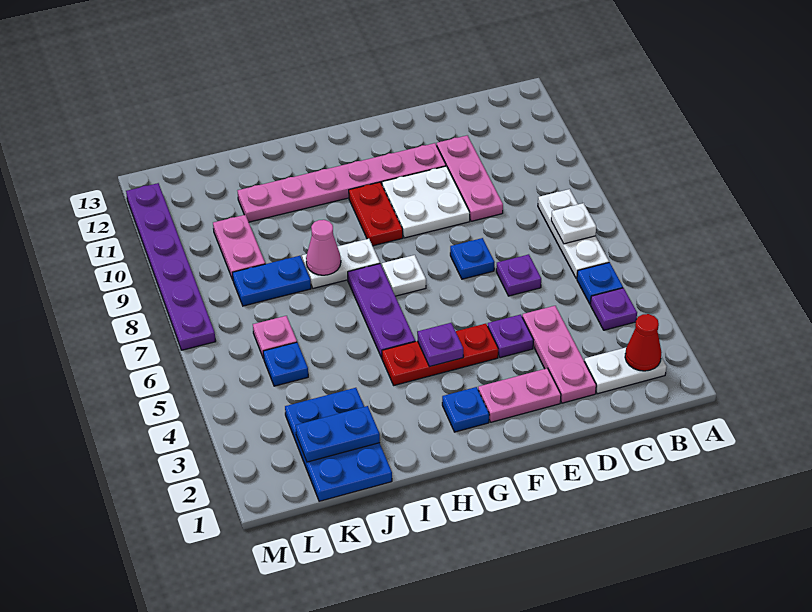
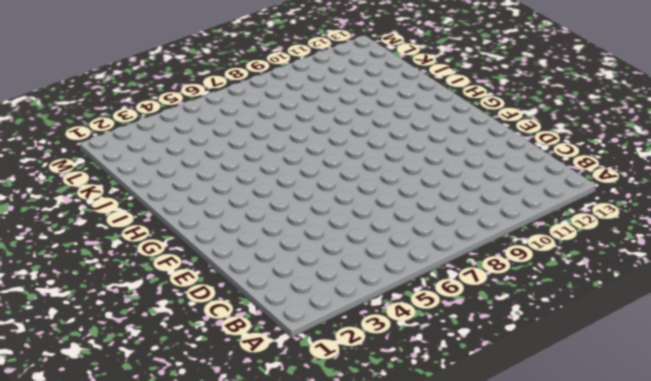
none -> white 1x2 plate [584,347,667,394]
none -> purple 1x1 plate [590,288,637,330]
none -> blue 1x1 plate [577,262,623,304]

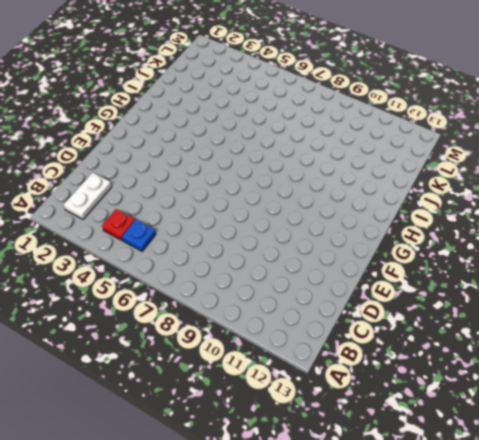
red 1x1 plate [102,209,135,240] -> purple 1x1 plate [590,288,637,330]
none -> white 1x3 plate [538,189,609,279]
none -> pink 1x3 plate [522,306,596,403]
none -> purple 1x1 plate [496,254,541,296]

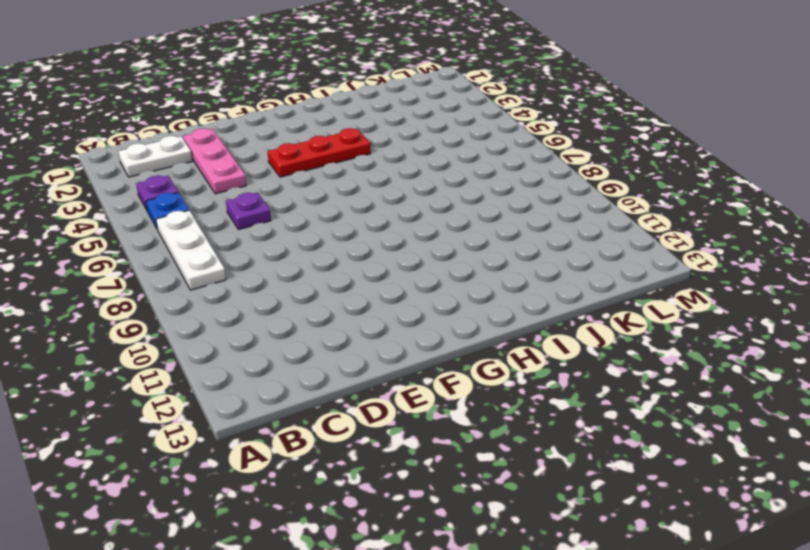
none -> pink 1x3 plate [437,135,503,221]
none -> pink 1x2 plate [478,368,561,422]
none -> purple 1x1 plate [488,315,533,358]

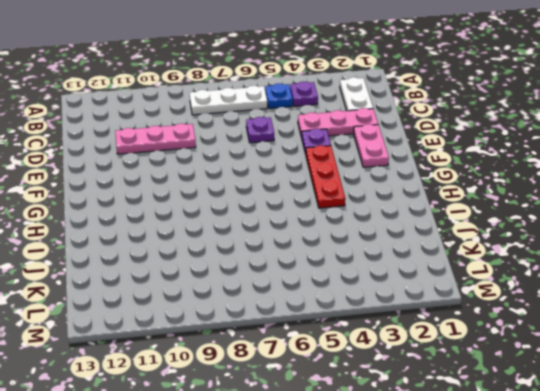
none -> blue 1x1 plate [450,238,494,279]
none -> white 2x2 plate [382,166,470,238]
none -> pink 1x6 plate [238,143,446,222]

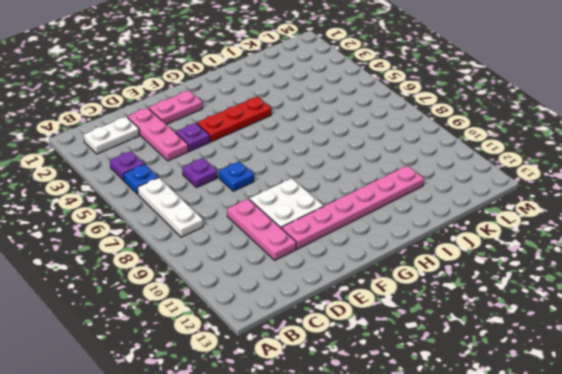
none -> blue 1x1 plate [442,387,489,432]
none -> white 1x1 plate [382,255,426,296]
none -> red 1x2 plate [349,182,403,246]

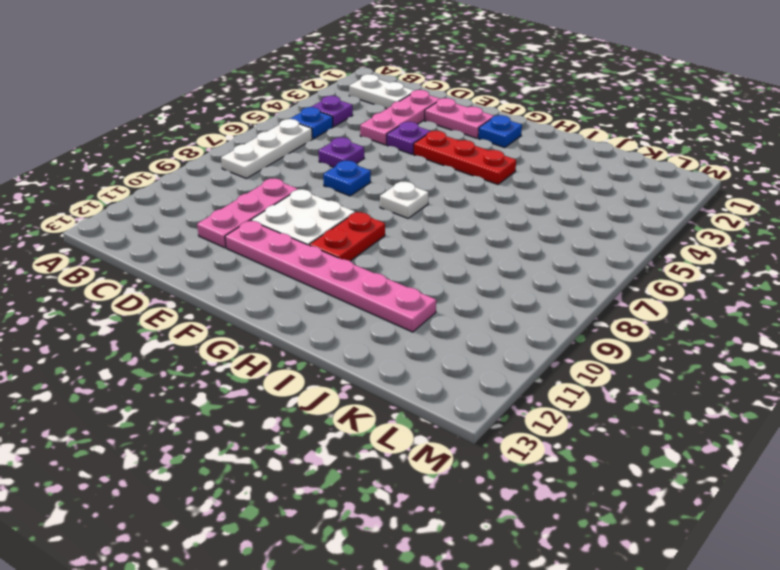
none -> purple 1x3 plate [348,264,415,358]
none -> white 1x2 plate [302,239,380,288]
none -> blue 2x3 plate [285,388,392,501]

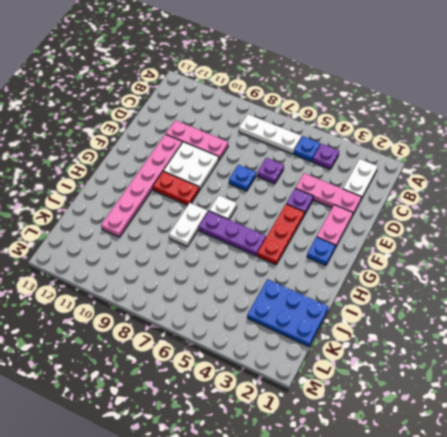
none -> blue 1x2 plate [233,256,311,306]
none -> blue 1x1 plate [263,342,308,386]
none -> pink 1x1 plate [253,316,297,359]

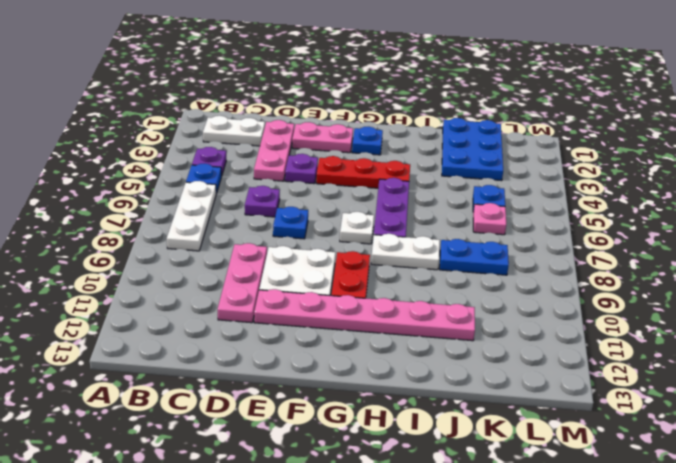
none -> pink 1x2 plate [213,215,265,280]
none -> purple 1x6 plate [126,183,216,350]
none -> red 1x1 cone [625,314,662,371]

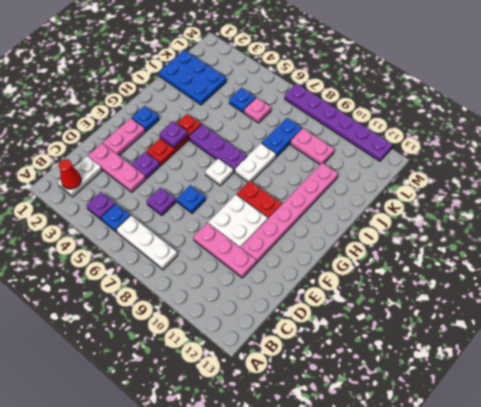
none -> white 1x1 plate [551,203,596,244]
none -> pink 1x1 cone [306,220,341,275]
none -> blue 1x2 plate [296,406,380,462]

